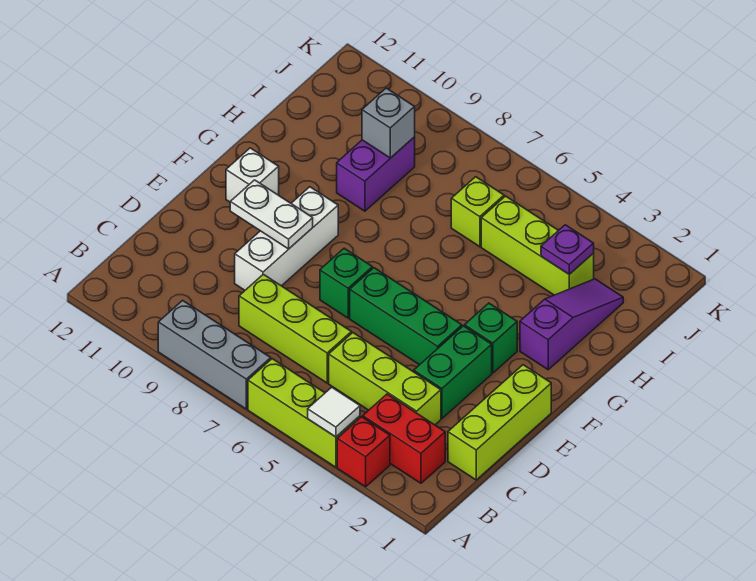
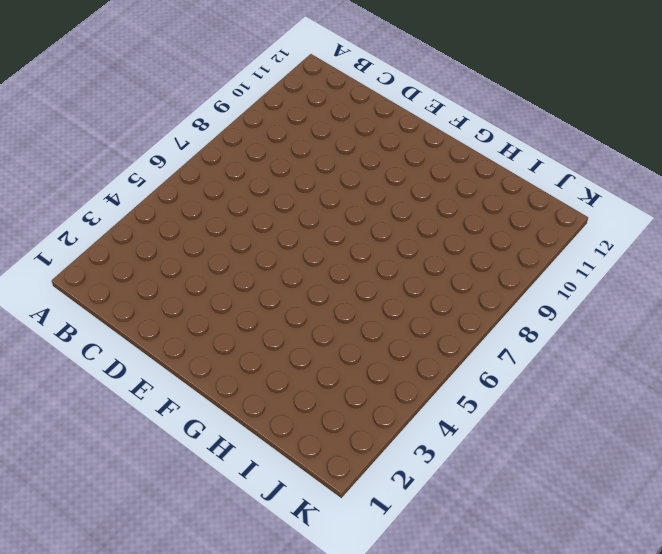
none -> red 1x1 brick [337,417,390,487]
none -> lime 1x3 brick [248,359,360,467]
none -> grey 1x3 brick [158,300,271,409]

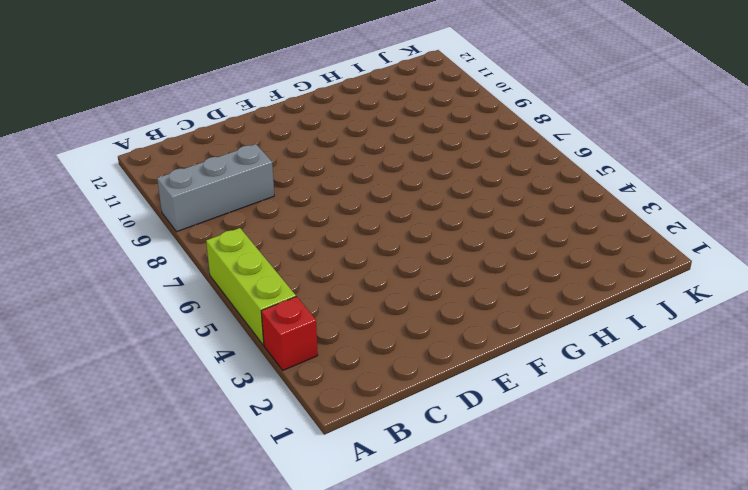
grey 1x3 brick [157,144,274,232] -> grey 1x3 brick turned to [158,300,271,409]
none -> red 1x2 brick [363,394,445,483]
none -> lime 1x3 brick [448,365,551,480]
none -> lime 1x3 brick [329,333,441,425]

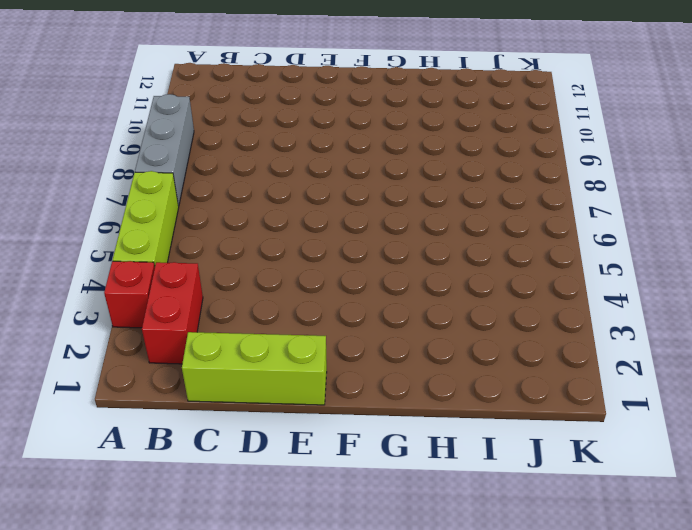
none -> lime 1x3 brick [329,333,441,425]
none -> lime 1x3 brick [239,274,351,383]
none -> green 1x2 brick [414,326,492,418]

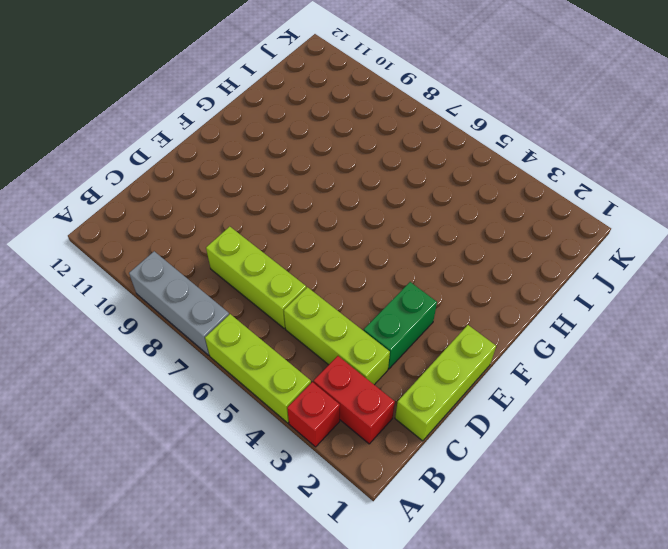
none -> white 1x3 brick [235,187,338,290]
none -> green 1x3 brick [350,268,462,365]
none -> green 1x1 brick [320,248,372,318]

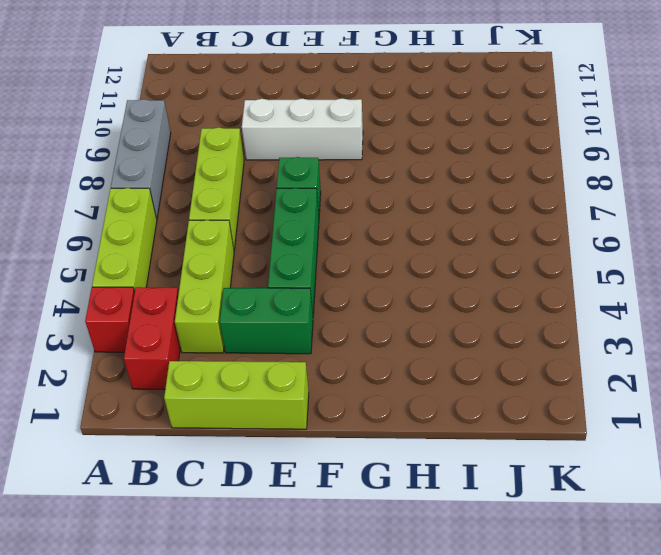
none -> green 1x1 brick [465,303,517,373]
none -> white 1x1 brick [226,148,279,202]
none -> purple 1x3 slope [520,279,623,370]

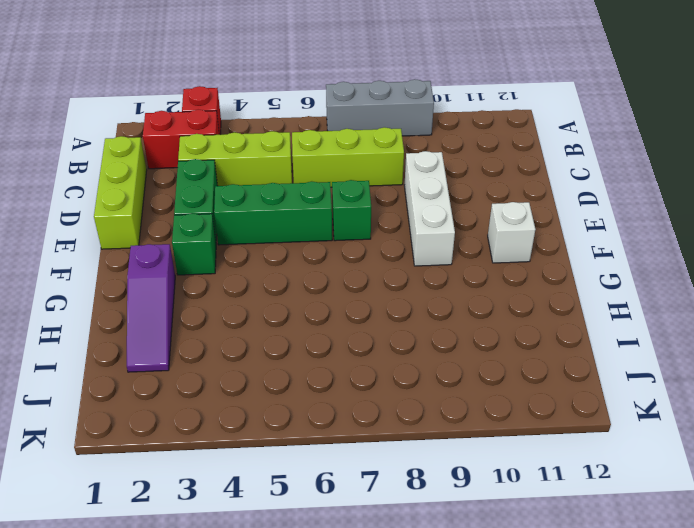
none -> lime 1x3 brick [248,359,360,467]
none -> purple 1x2 brick [337,137,415,211]
none -> lime 1x3 brick [481,196,594,295]

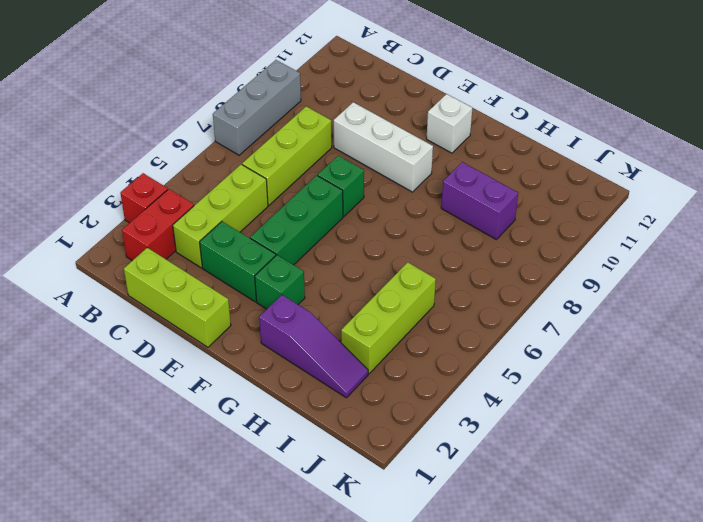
none -> lime 1x3 brick [248,359,360,467]
none -> lime 1x1 brick [451,177,504,247]
none -> white 1x1 tile [308,387,360,437]

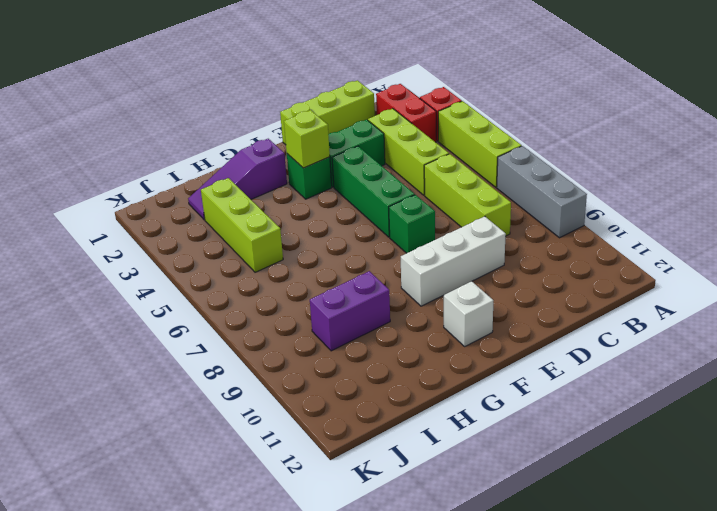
lime 1x1 brick [284,110,330,168] -> lime 1x1 brick moved to [451,177,504,247]
none -> white 1x1 tile [308,387,360,437]
none -> white 1x2 plate [230,180,313,249]
none -> purple 1x1 plate [541,225,594,274]

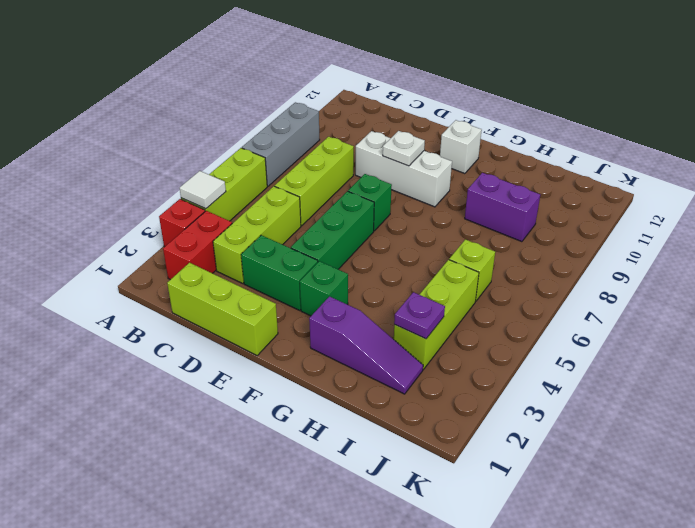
white 1x1 plate [383,131,425,166] -> white 1x2 plate [230,180,313,249]
none -> grey 1x1 brick [362,88,415,158]

